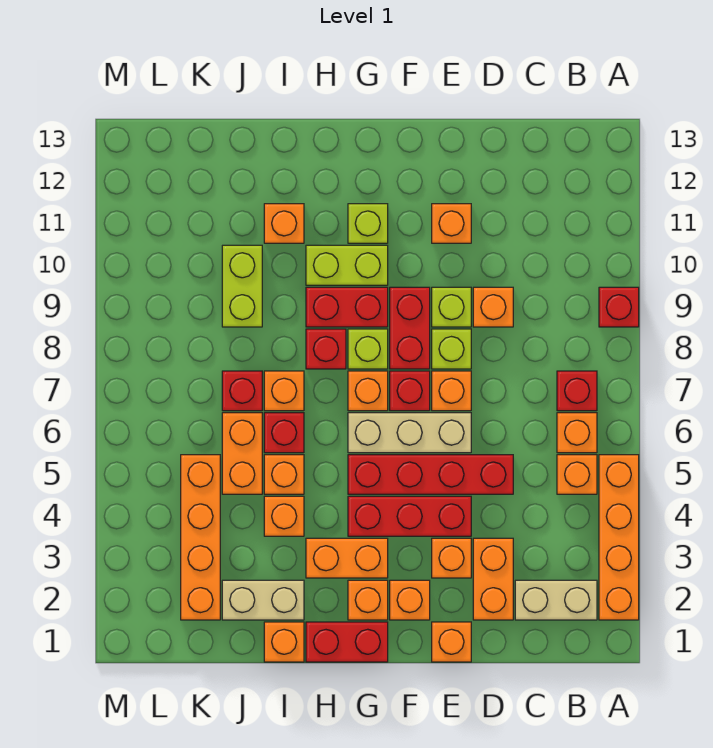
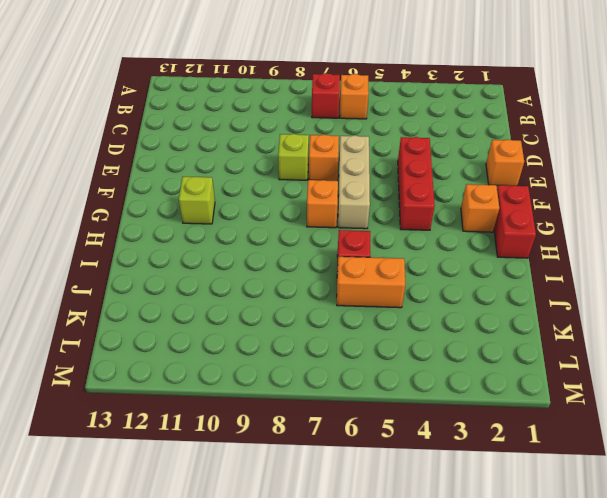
none -> orange 1x4 brick [599,455,639,620]
none -> red 1x1 brick [599,287,639,327]
none -> tan 1x2 brick [515,580,597,620]
none -> orange 1x1 brick [557,455,597,494]

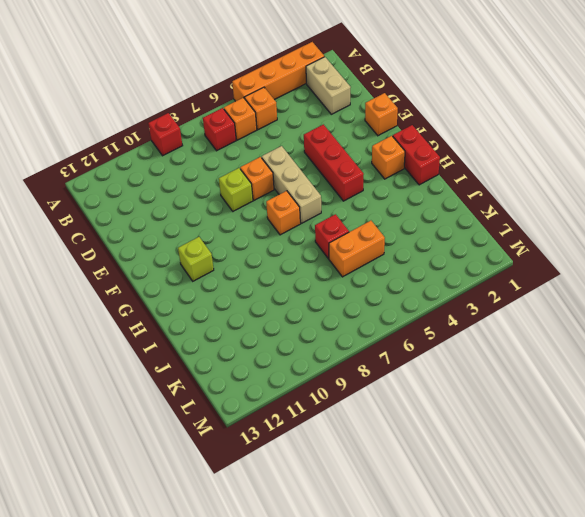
none -> orange 1x2 brick [473,538,513,620]
none -> red 1x4 brick [348,455,513,494]
none -> orange 1x1 brick [473,287,513,327]
none -> orange 1x1 brick [432,538,471,578]

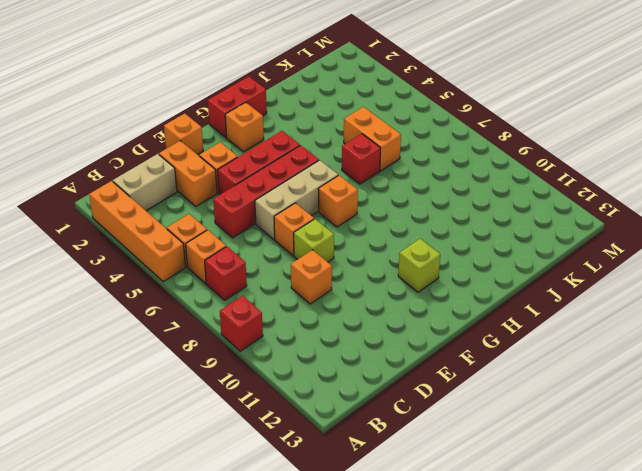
none -> lime 1x1 brick [432,287,471,327]
none -> orange 1x1 brick [432,204,471,243]
none -> orange 1x1 brick [390,580,430,620]
none -> red 1x1 brick [390,371,430,411]

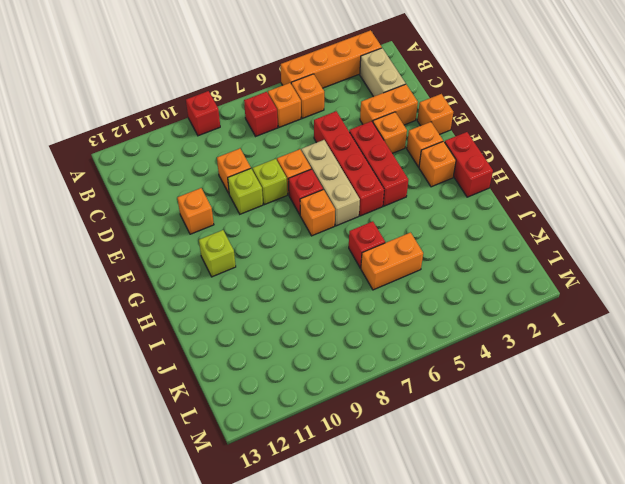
none -> red 1x2 brick [390,287,430,369]
none -> orange 1x2 brick [306,538,388,578]
none -> lime 1x1 brick [348,329,388,369]
none -> red 1x2 brick [306,287,388,327]

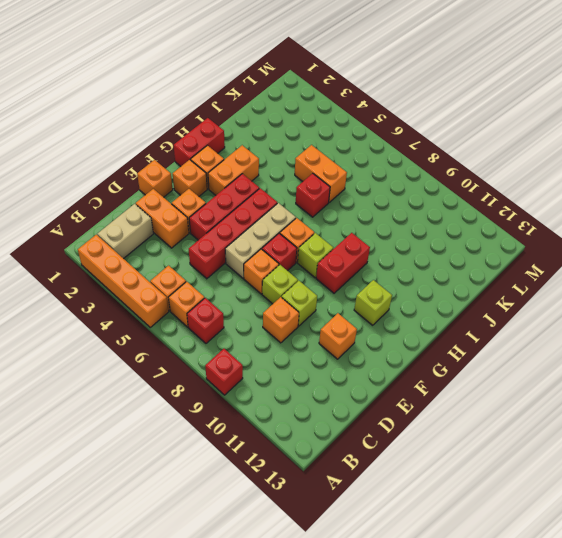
none -> red 1x2 brick [390,287,430,369]
none -> lime 1x2 brick [306,245,388,285]
none -> red 1x1 brick [306,329,346,369]
none -> orange 1x1 brick [264,622,304,662]

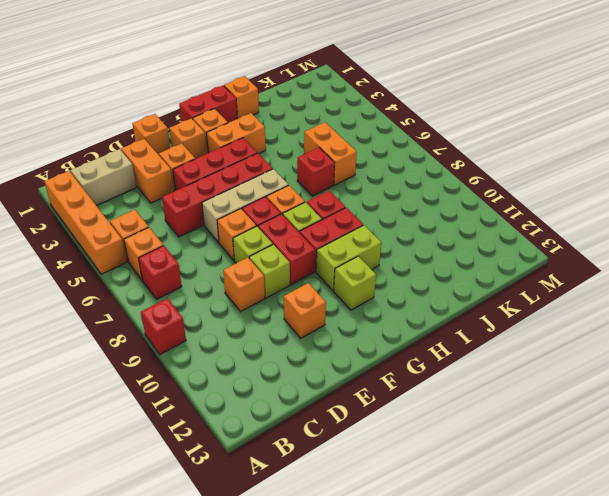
none -> tan 1x2 brick [222,580,304,620]
none -> orange 1x1 brick [264,496,304,536]
none -> orange 1x1 brick [264,455,304,494]
none -> orange 1x1 brick [264,371,304,411]

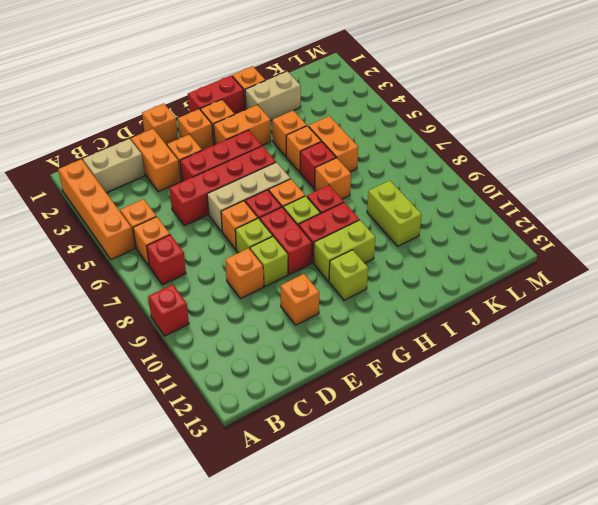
none -> orange 1x1 brick [264,204,304,243]
none -> red 1x1 brick [222,371,262,411]
none -> orange 1x4 brick [181,455,220,620]

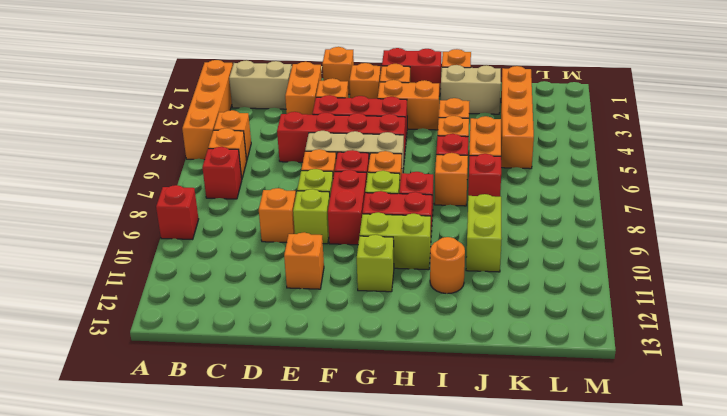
orange 1x1 round brick [430,237,465,294] -> orange 1x1 brick [264,204,304,243]

